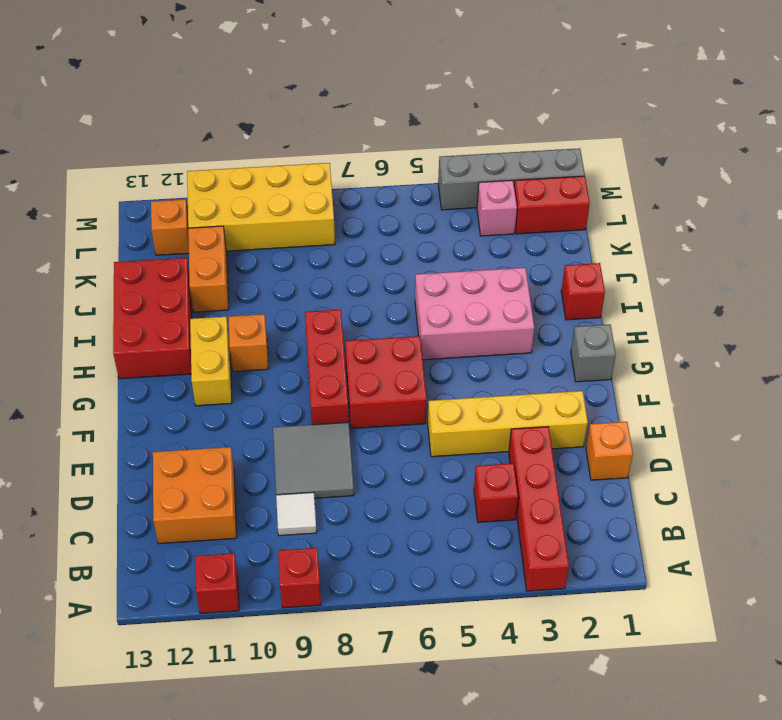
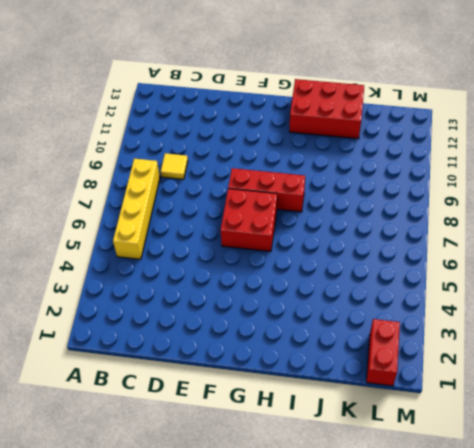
yellow 1x4 brick [113,159,160,259] -> yellow 1x4 brick moved to [428,391,588,457]
yellow 1x1 tile [161,153,188,179] -> white 1x1 tile [276,492,317,536]
none -> red 1x4 brick [509,427,569,591]
none -> red 1x1 brick [278,548,321,608]
none -> red 1x1 brick [195,553,239,613]

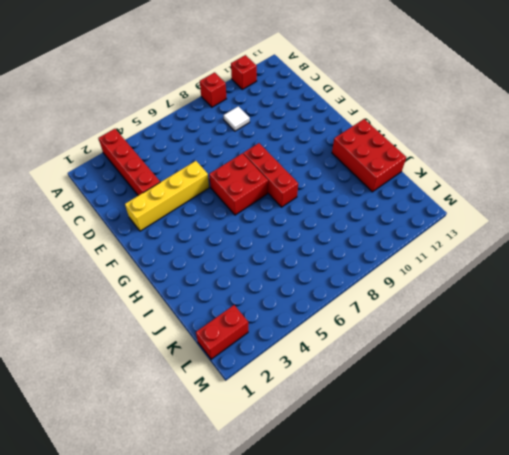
none -> red 1x1 brick [474,463,518,522]
none -> orange 2x2 brick [153,447,237,544]
none -> orange 1x1 brick [586,422,633,480]

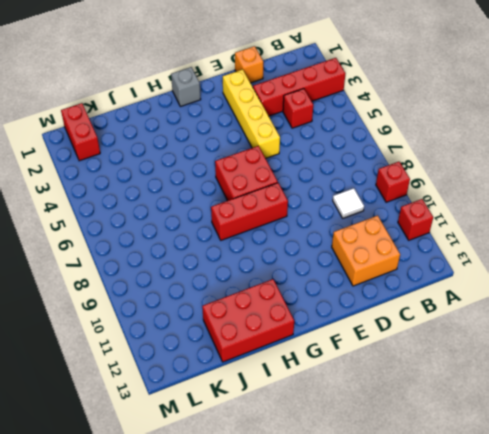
none -> grey 2x2 tile [273,422,354,498]
none -> yellow 1x2 brick [190,317,232,406]
none -> pink 2x3 brick [415,268,534,360]

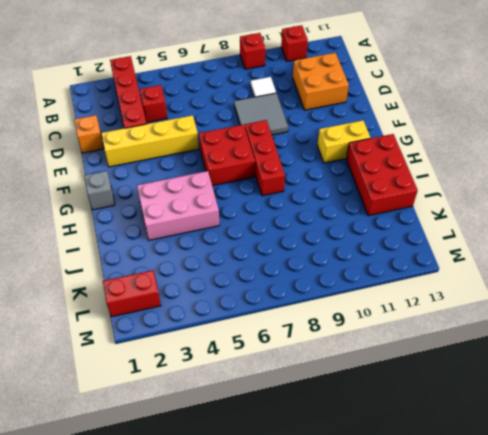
yellow 1x2 brick [317,120,370,163] -> yellow 1x2 brick turned to [190,317,232,406]
none -> orange 1x1 brick [228,314,269,372]
none -> red 1x1 brick [561,263,605,320]
none -> orange 1x2 brick [188,226,229,312]

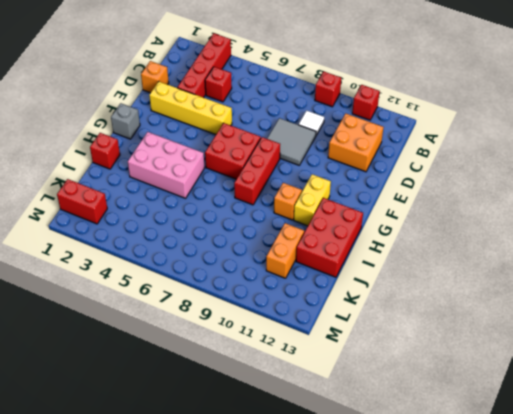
none -> pink 1x1 brick [477,180,517,236]
none -> yellow 2x4 brick [187,163,335,251]
none -> orange 1x1 brick [151,199,189,255]

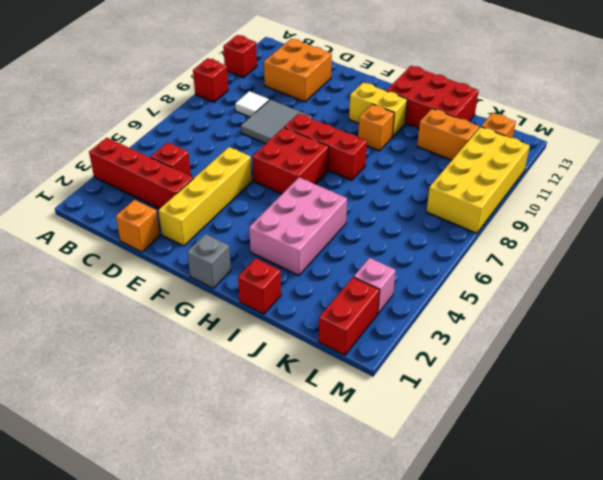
none -> grey 1x4 brick [438,148,585,210]

